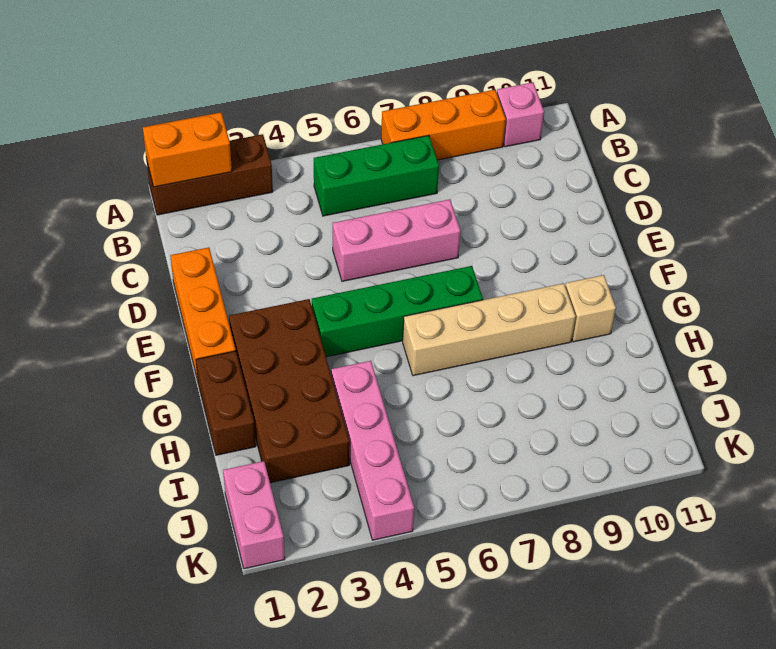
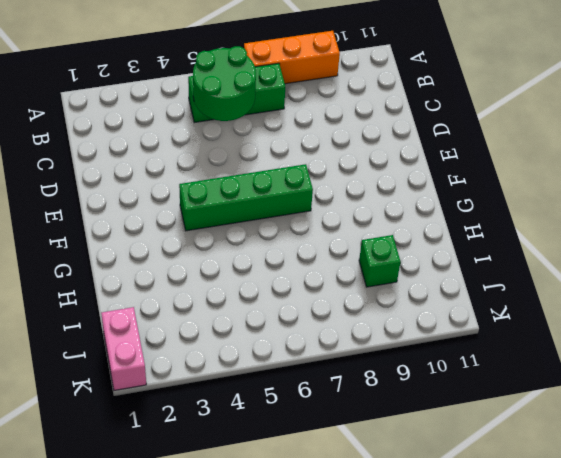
green 2x2 round brick [193,46,256,121] -> none
green 1x1 brick [359,235,401,287] -> none
none -> brown 1x3 brick [146,134,273,215]
none -> pink 1x1 brick [497,82,544,147]
none -> orange 1x3 brick [170,247,236,381]

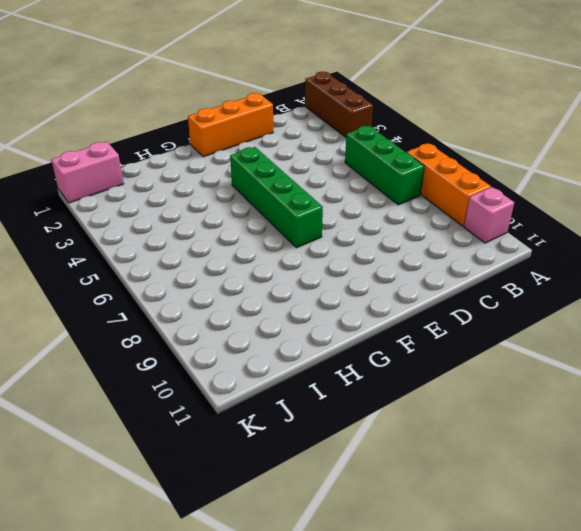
none -> pink 1x3 brick [333,199,460,281]
none -> brown 2x4 brick [229,299,350,483]
none -> brown 1x2 brick [196,351,256,455]

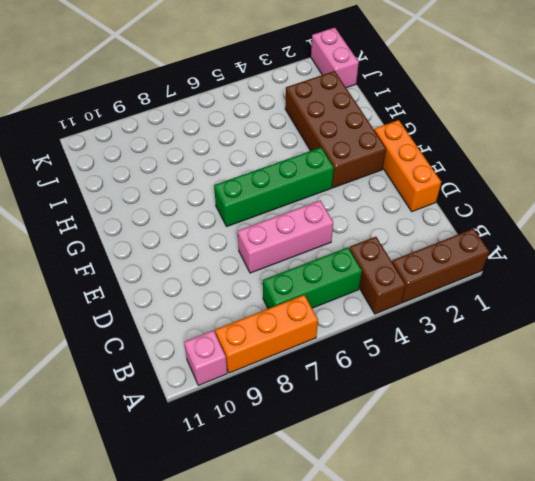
brown 1x2 brick [349,237,406,314] -> brown 1x2 brick moved to [196,351,256,455]
none -> tan 1x4 brick [403,283,576,376]
none -> tan 1x1 brick [565,275,616,342]
none -> pink 1x4 brick [331,361,414,540]

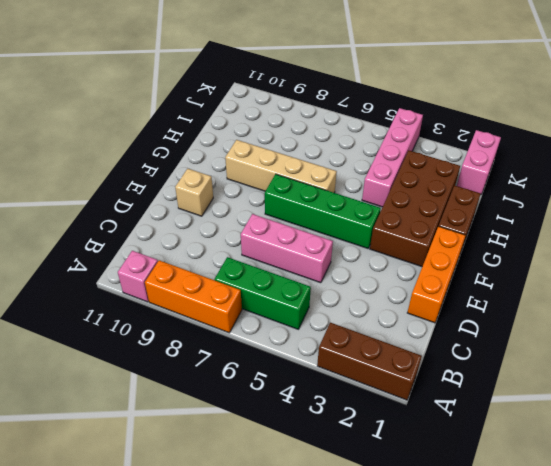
tan 1x1 brick [175,169,213,216] -> tan 1x1 brick moved to [565,275,616,342]
none -> orange 1x2 brick [143,112,232,187]

